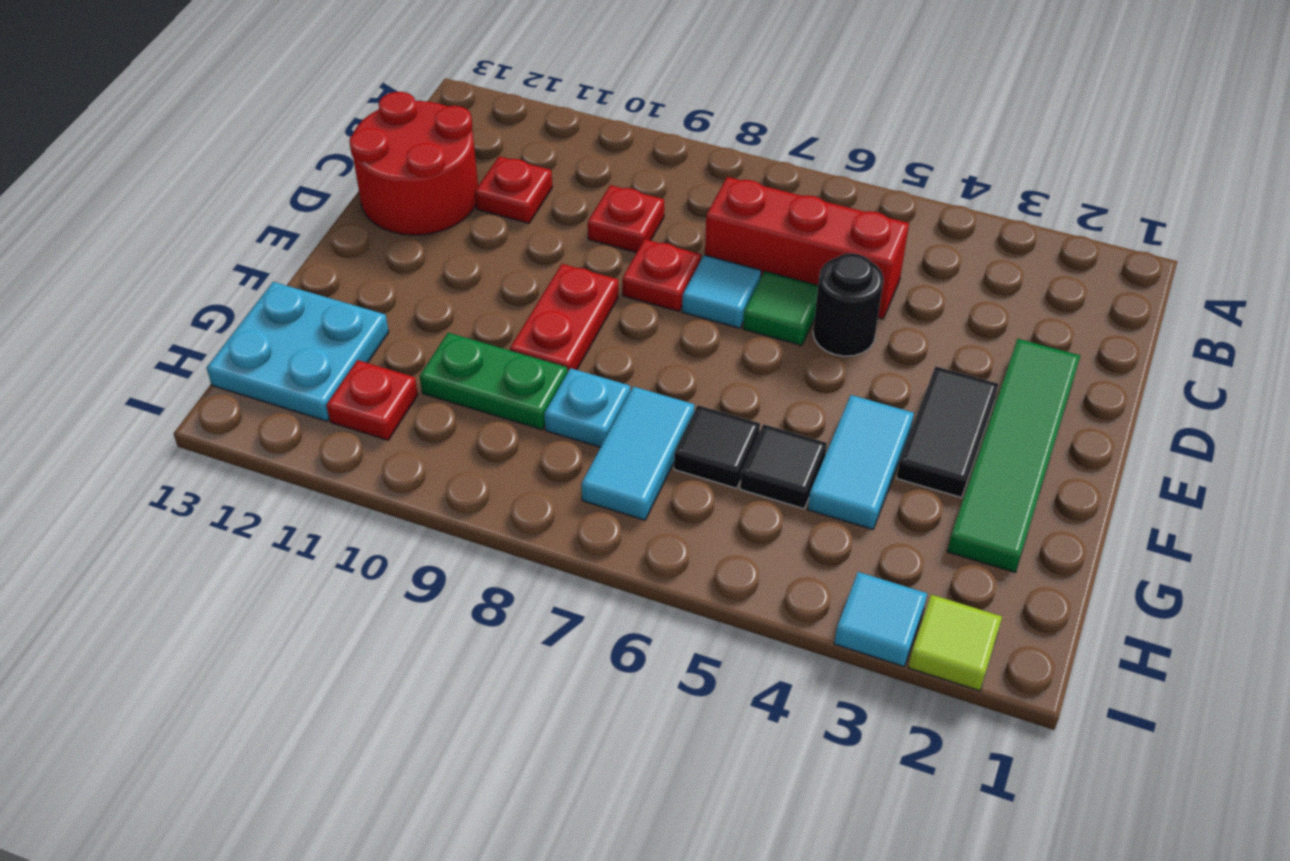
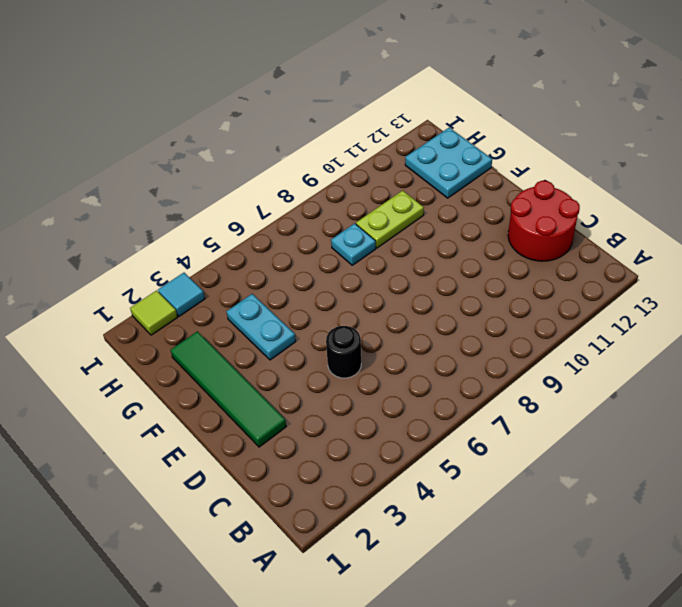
cyan 1x2 plate [227,294,296,360] -> cyan 1x2 tile [808,395,914,530]
lime 1x2 plate [356,190,424,248] -> green 1x2 plate [420,333,568,430]
none -> red 1x3 brick [705,177,909,319]
none -> red 1x1 plate [588,185,664,253]
none -> red 1x1 plate [475,156,552,223]

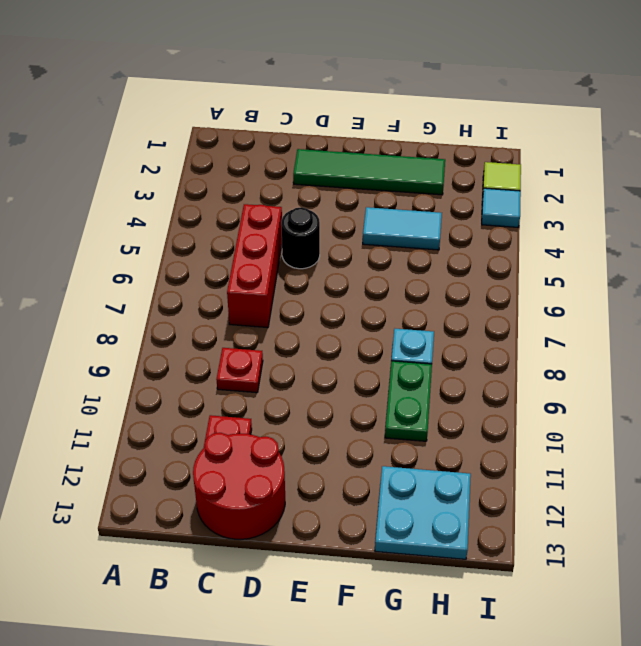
none -> green 1x1 tile [743,271,818,345]
none -> cyan 1x1 tile [682,255,761,328]
none -> red 1x1 plate [622,239,701,311]

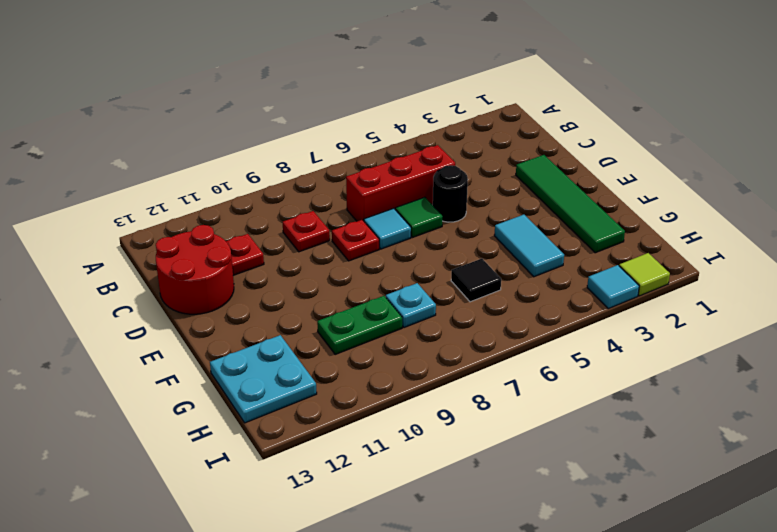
none -> black 1x2 tile [897,366,998,498]
none -> red 1x2 plate [510,264,618,371]
none -> black 1x1 tile [740,424,827,509]

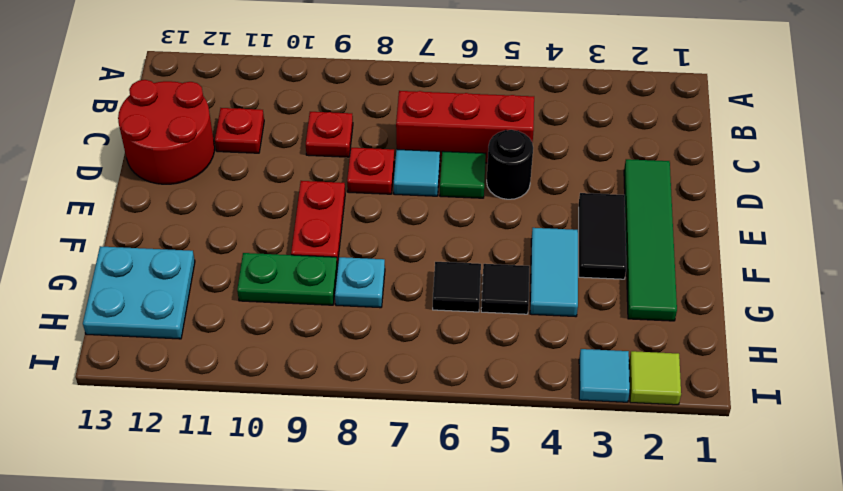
none -> cyan 1x2 tile [581,387,695,520]
none -> red 1x1 plate [326,360,418,440]

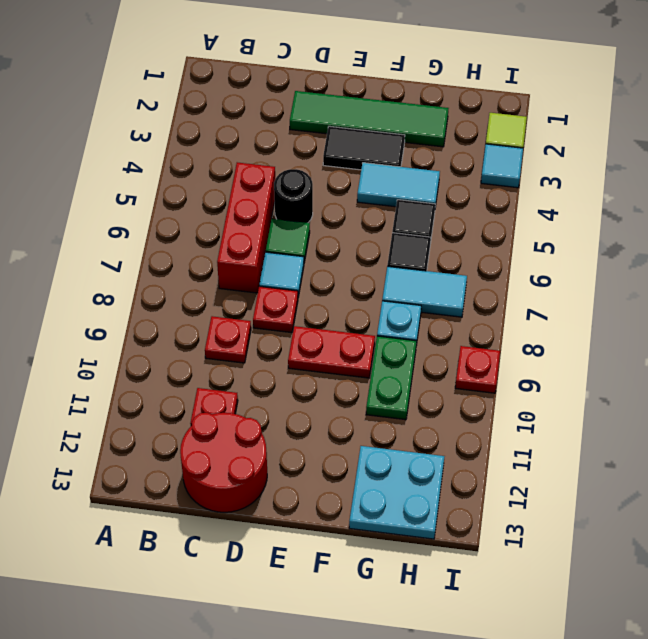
red 1x1 plate [455,346,500,393] -> red 1x1 plate moved to [326,360,418,440]

